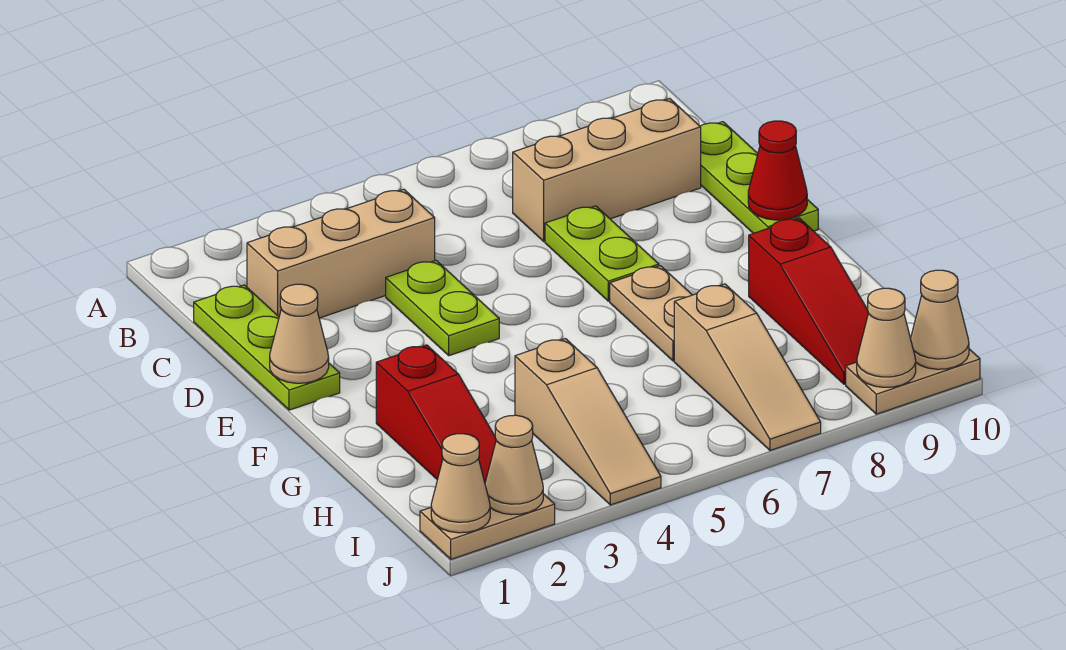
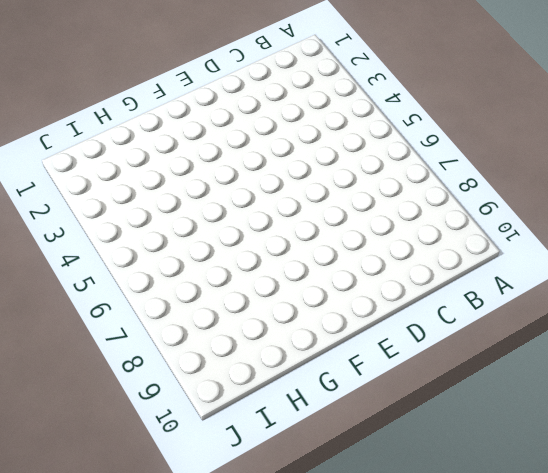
none -> lime 1x3 plate [194,285,340,410]
none -> tan 1x3 brick [247,189,435,318]
none -> tan 1x3 brick [513,99,701,241]

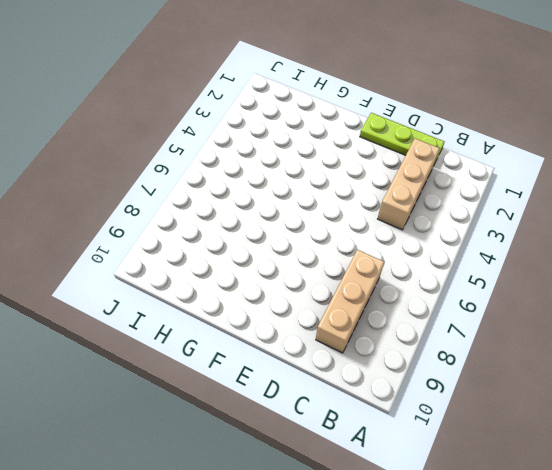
none -> lime 1x3 plate [700,122,818,233]
none -> lime 1x2 plate [386,261,499,356]
none -> lime 1x2 plate [545,206,659,301]

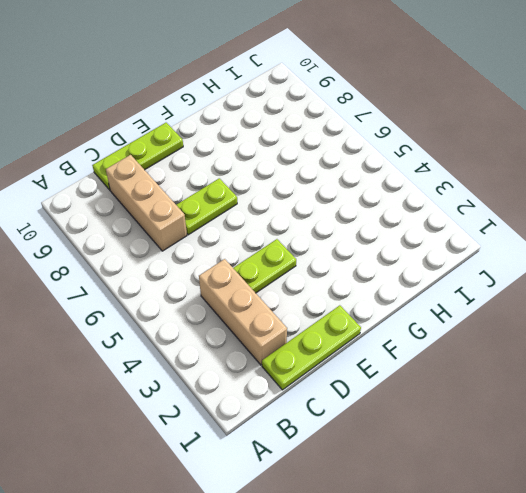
none -> tan 1x2 plate [610,266,692,361]
none -> red 1x3 slope [376,345,496,482]
none -> red 1x3 slope [749,218,868,384]

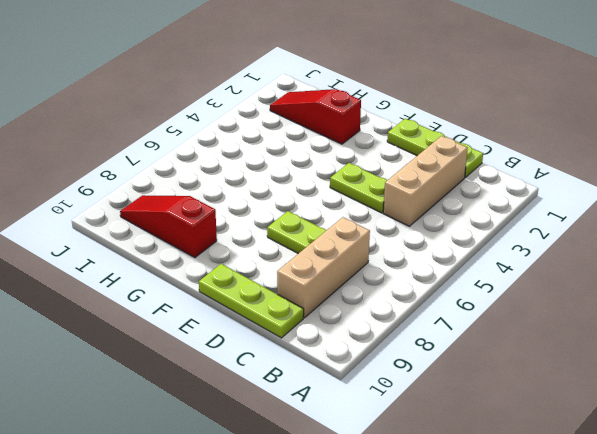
none -> tan 1x2 plate [610,266,692,361]
none -> tan 1x3 slope [515,339,661,505]
none -> tan 1x3 slope [674,284,821,450]

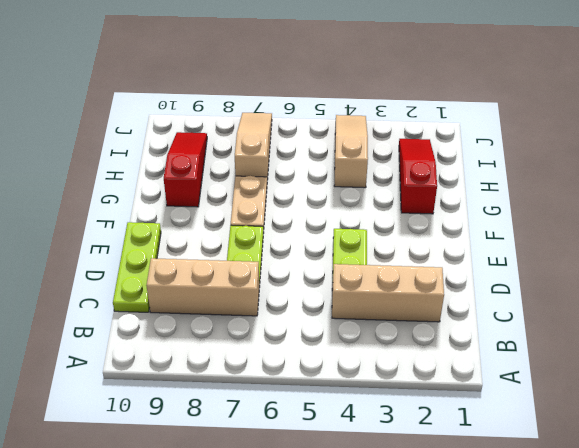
none -> lime 1x3 plate [194,285,340,410]
none -> tan 1x2 plate [420,494,555,559]
none -> tan 1x2 plate [846,349,980,414]

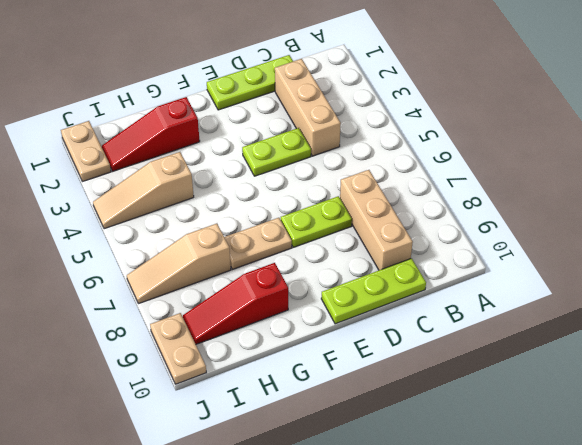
none -> tan 1x1 cone [270,284,329,383]
none -> red 1x1 cone [748,121,807,220]
none -> tan 1x1 cone [431,434,490,533]

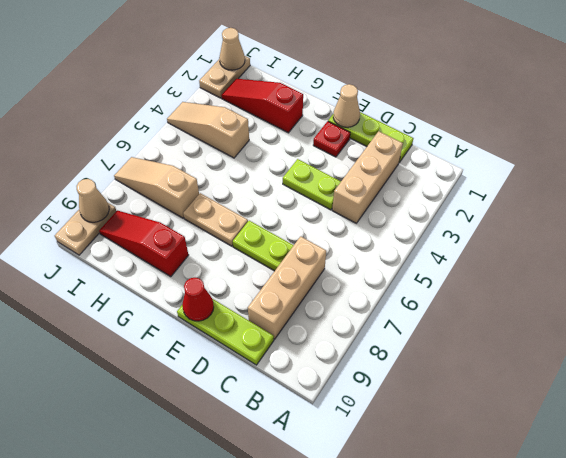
red 1x1 plate [313,121,350,157] -> none
none -> tan 1x1 cone [485,415,543,515]
none -> tan 1x1 cone [911,270,969,369]

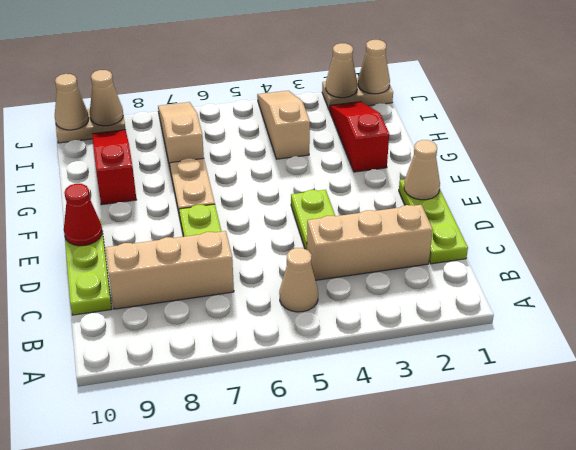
tan 1x1 cone [279,248,318,312] -> none

